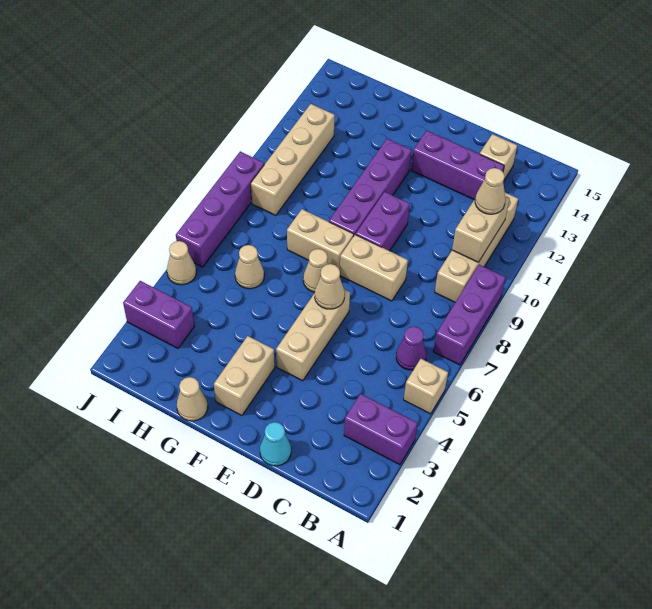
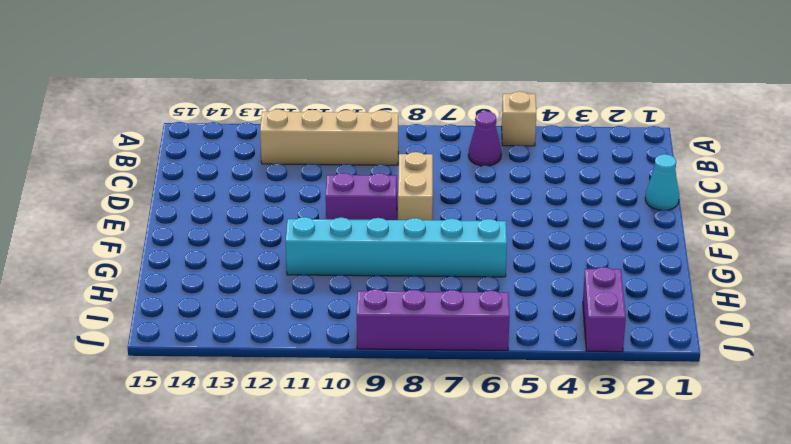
cyan 1x6 brick [286,217,507,277] -> tan 1x2 brick [287,209,354,270]
none -> purple 1x2 brick [344,394,417,465]
none -> purple 1x3 brick [433,265,506,365]
none -> purple 1x3 brick [411,131,504,199]

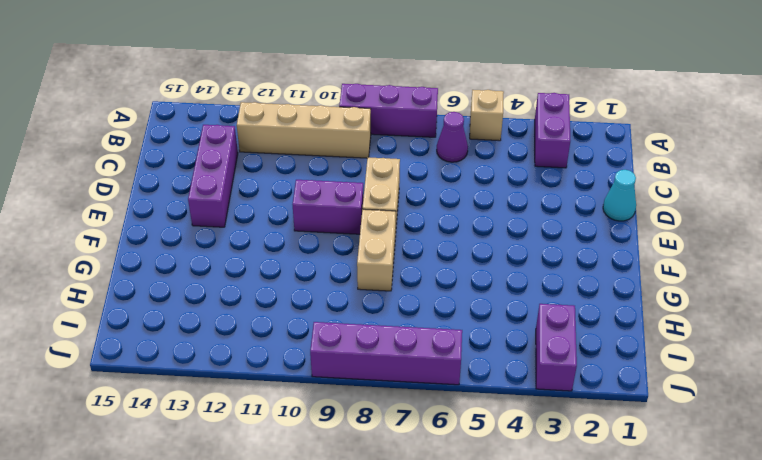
none -> tan 1x1 brick [480,134,517,180]
none -> tan 1x3 brick [276,289,350,381]
none -> tan 1x2 brick [214,336,275,416]

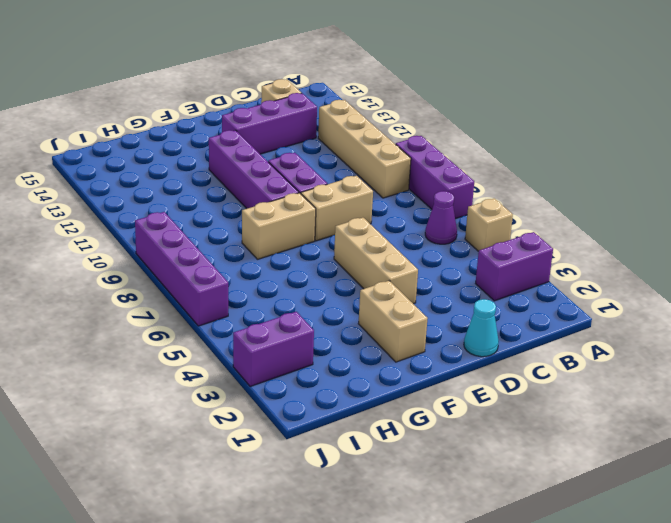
none -> tan 1x1 cone [303,249,328,292]
none -> tan 1x1 cone [177,377,208,421]
none -> tan 1x1 cone [235,245,264,289]

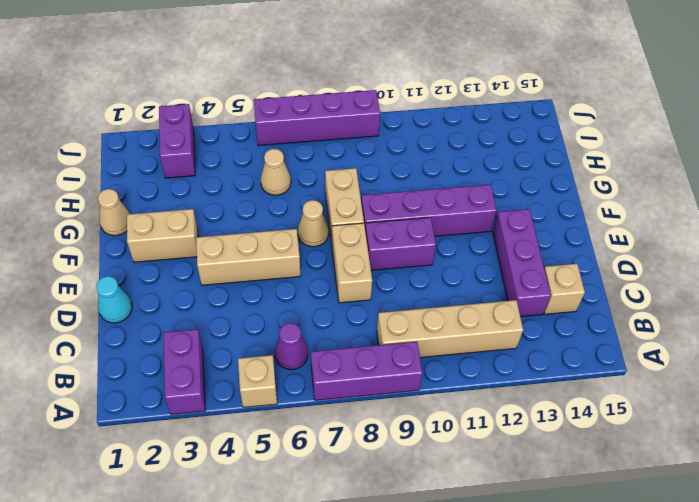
none -> tan 1x4 brick [251,104,335,215]
none -> tan 1x1 cone [167,241,196,285]
none -> tan 1x2 brick [452,196,510,262]

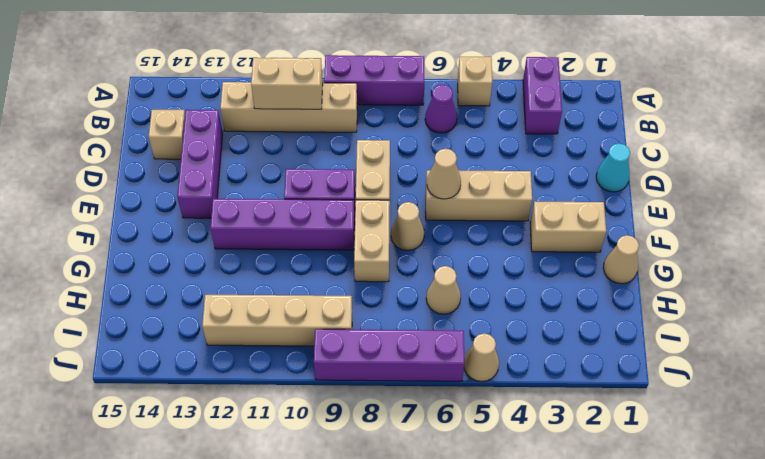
none -> purple 1x2 brick [123,281,194,348]
none -> tan 1x1 cone [475,168,505,214]

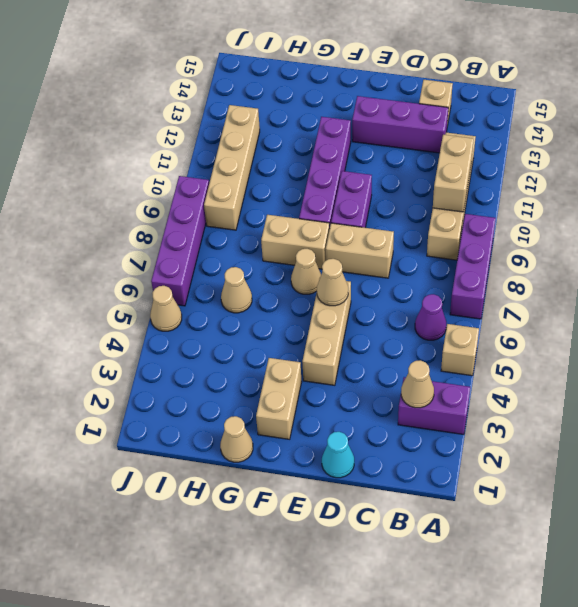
tan 1x1 cone [401,360,434,408] -> tan 1x1 cone moved to [475,168,505,214]
none -> purple 1x2 brick [123,281,194,348]

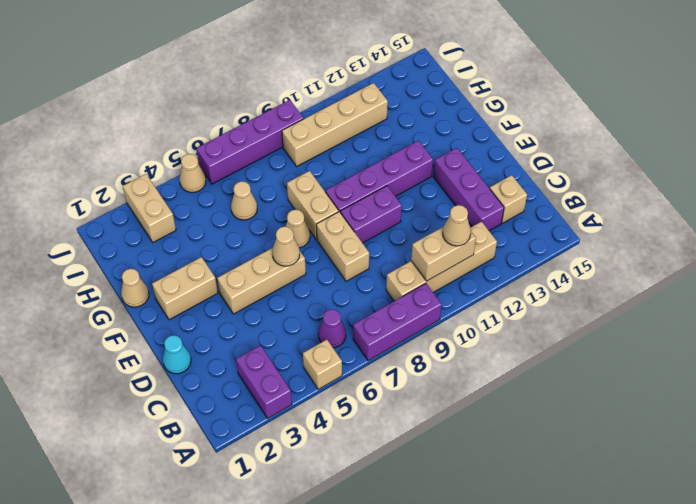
tan 1x2 brick [123,174,176,242] -> purple 1x2 brick [123,281,194,348]

